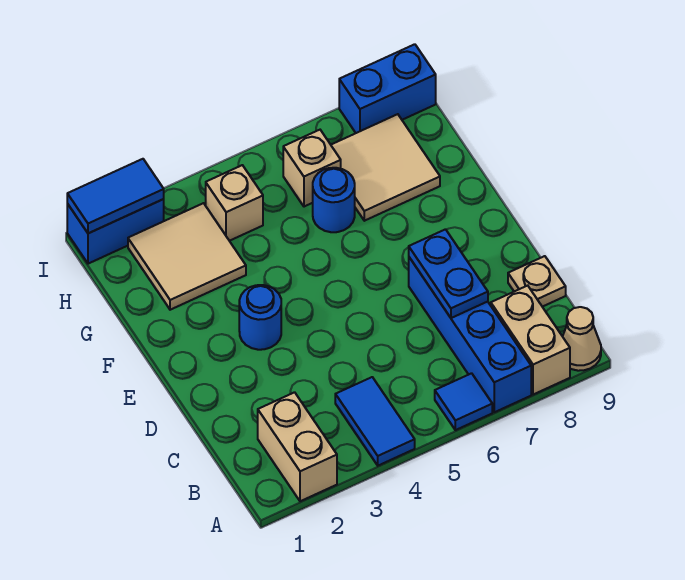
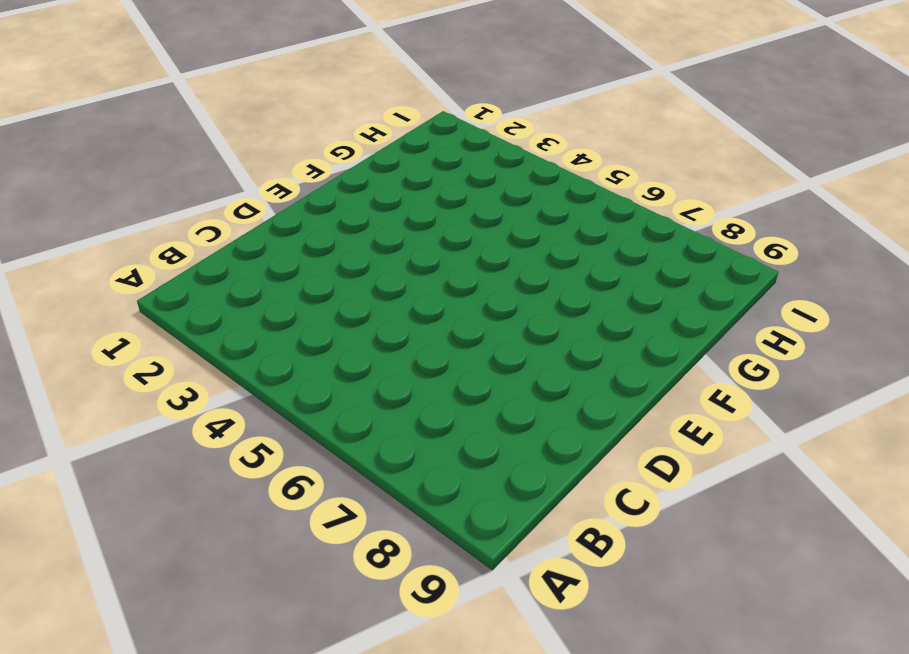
none -> tan 1x2 brick [258,392,337,501]
none -> blue 1x2 tile [335,377,415,466]
none -> blue 1x1 tile [435,373,492,430]

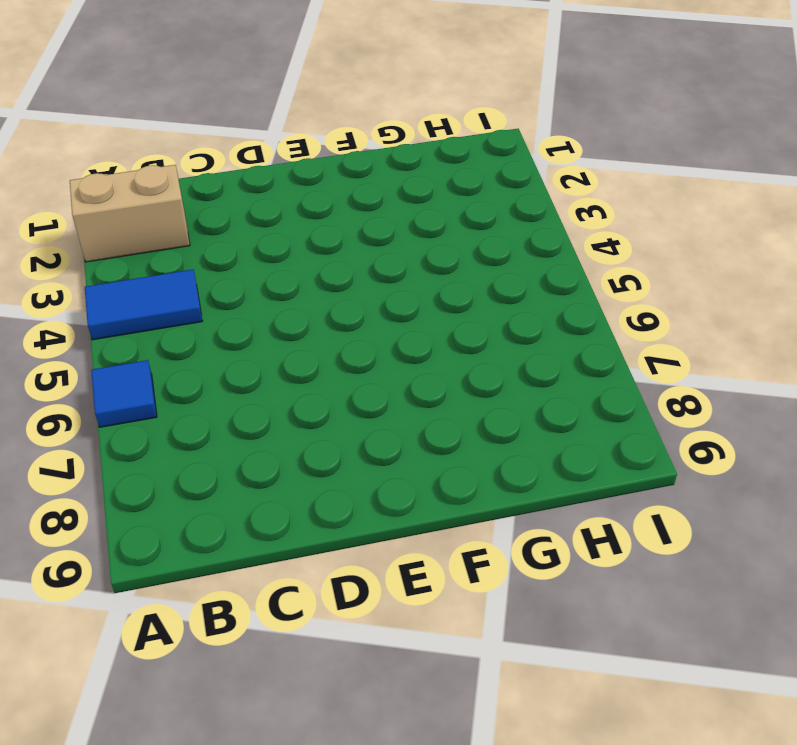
none -> blue 1x4 brick [409,257,531,412]
none -> tan 1x2 brick [491,286,570,395]
none -> tan 1x1 cone [563,307,601,371]

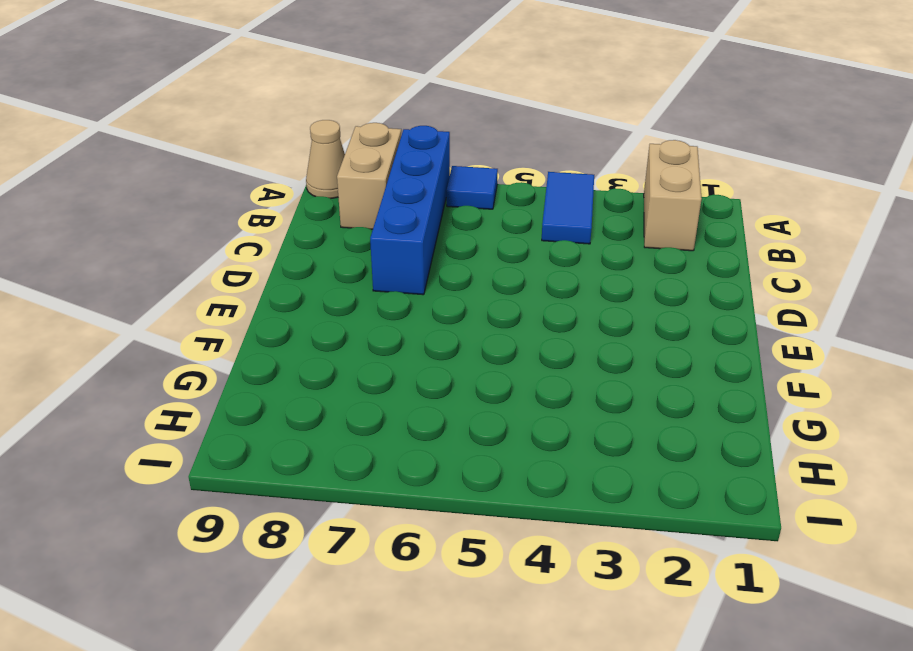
none -> tan 1x1 plate [508,256,566,307]
none -> blue 1x1 round brick [239,285,281,350]
none -> tan 2x2 tile [128,203,246,310]

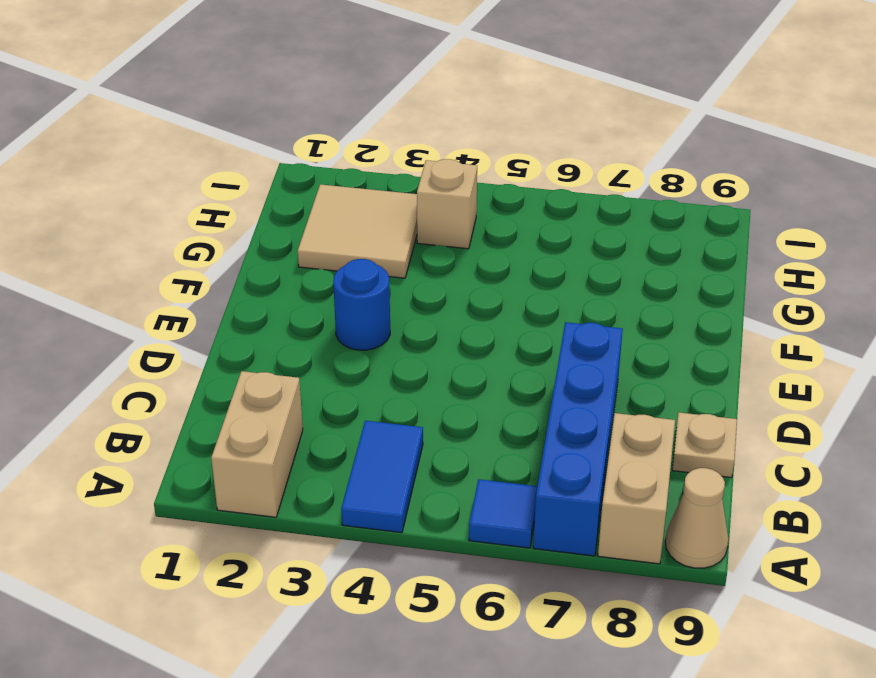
none -> blue 1x1 round brick [313,168,355,232]
none -> tan 2x2 tile [331,114,440,221]
none -> tan 1x1 brick [283,130,341,207]

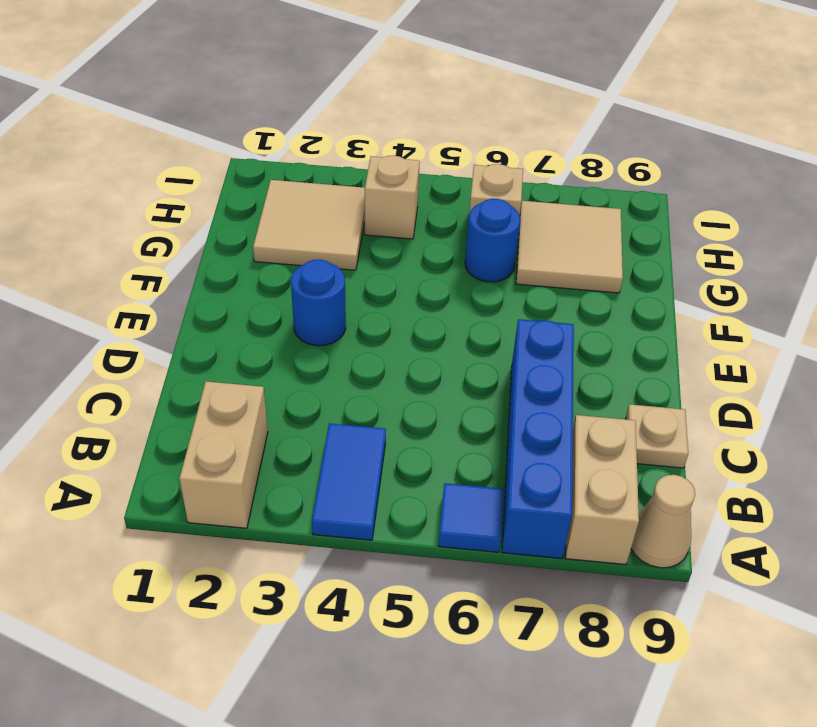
none -> blue 1x2 brick [67,199,164,264]
none -> blue 1x2 brick [339,44,436,133]
none -> blue 1x2 plate [409,229,488,318]

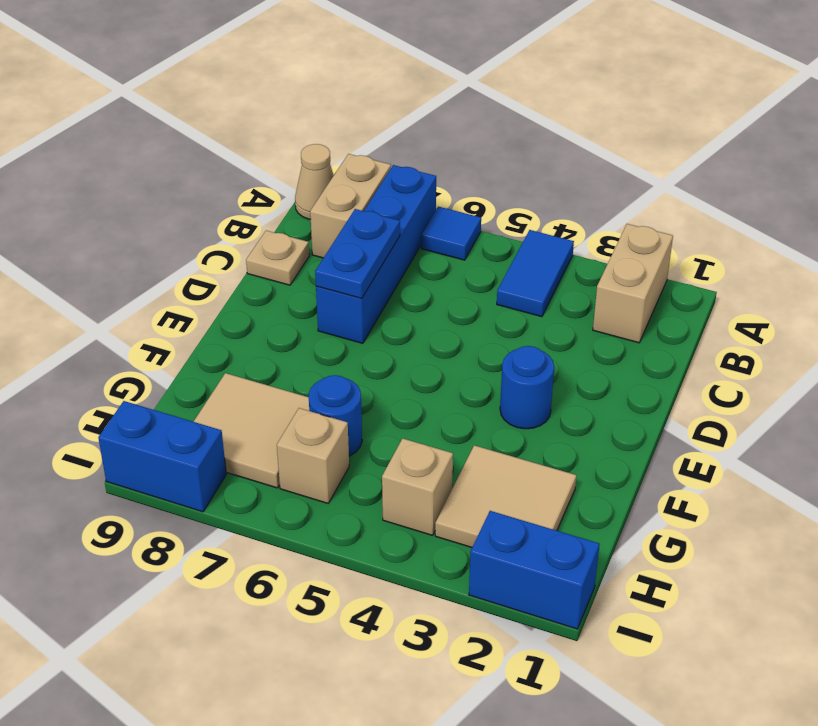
none -> blue 1x2 tile [67,159,164,233]

